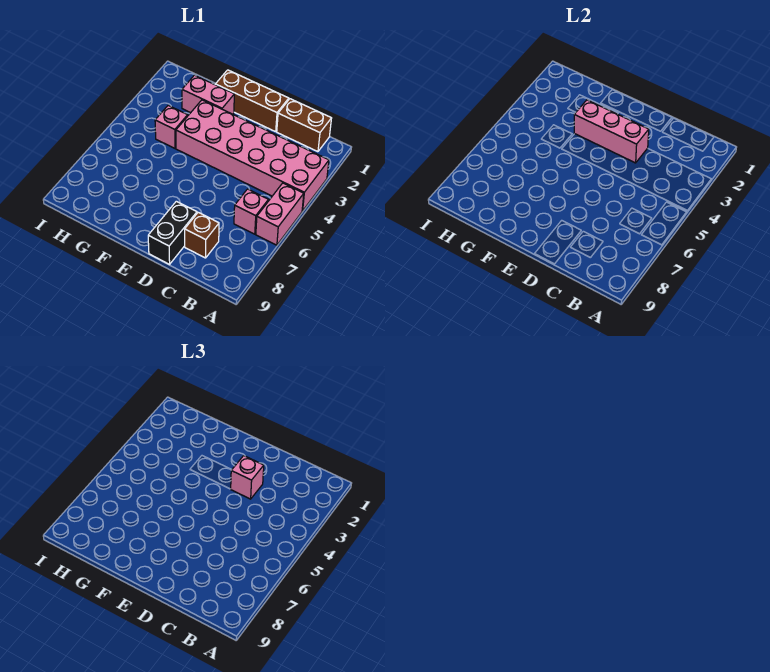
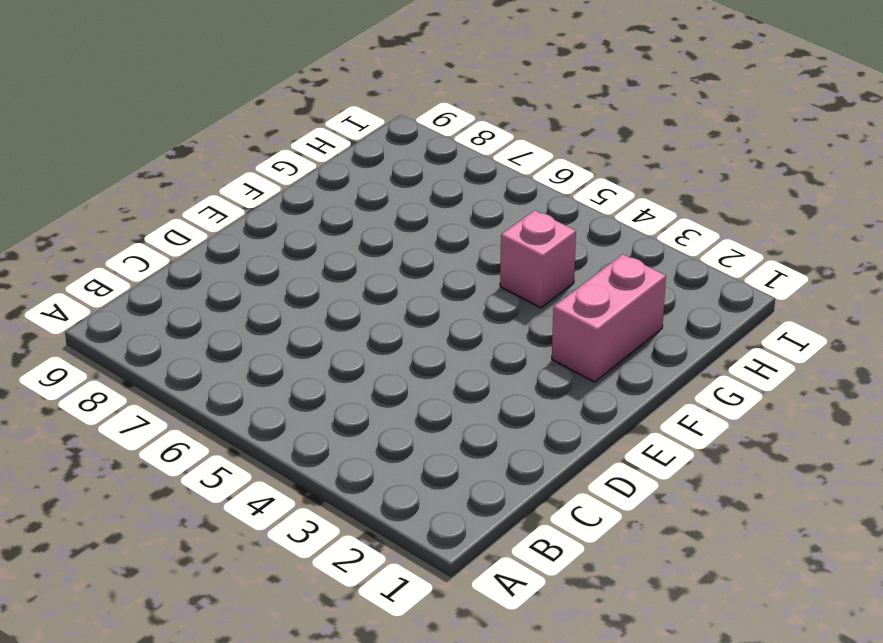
none -> pink 2x6 brick [176,100,329,211]
none -> pink 1x2 brick [256,183,304,245]

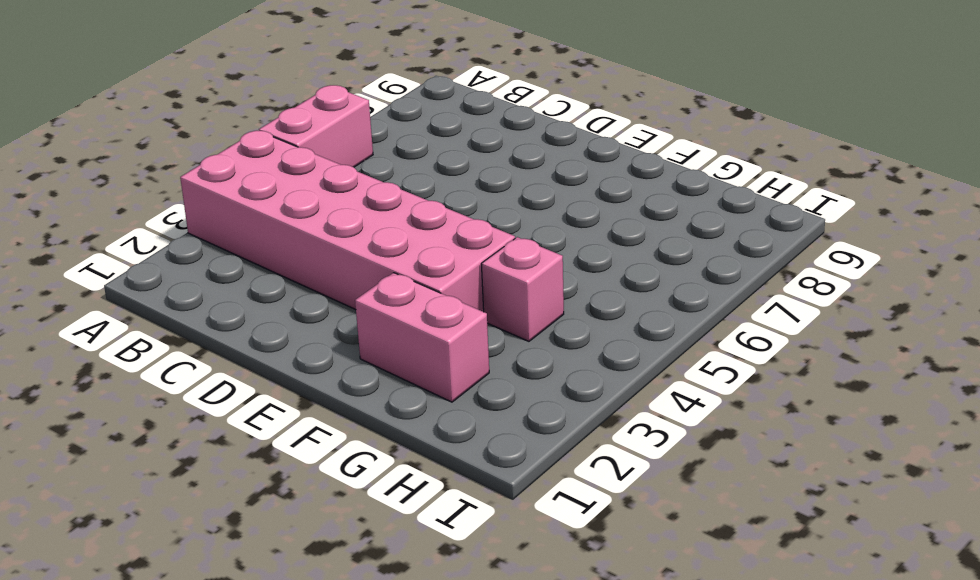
none -> brown 1x2 brick [277,99,332,152]
none -> pink 1x1 brick [234,189,268,234]

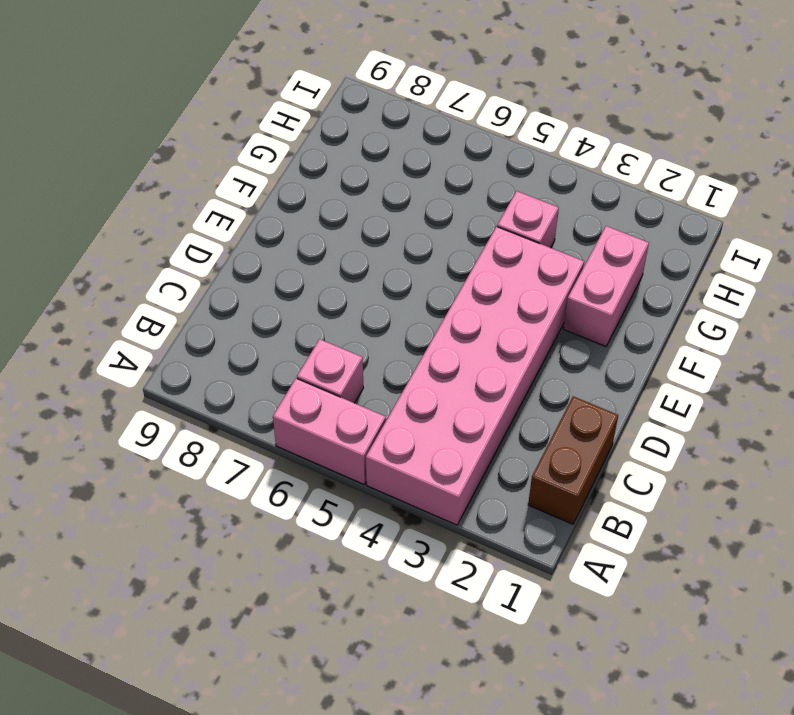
none -> brown 1x1 brick [185,212,219,258]
none -> brown 1x3 brick [215,70,289,132]

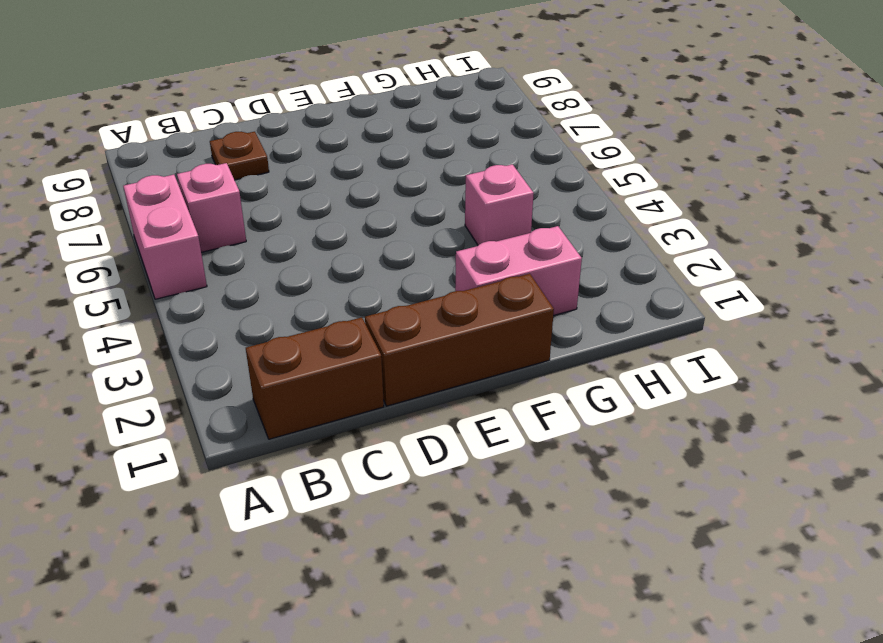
brown 1x1 plate [210,132,269,180] -> brown 1x1 brick [185,212,219,258]
none -> pink 2x6 brick [176,100,329,211]
none -> black 1x2 brick [148,201,197,264]

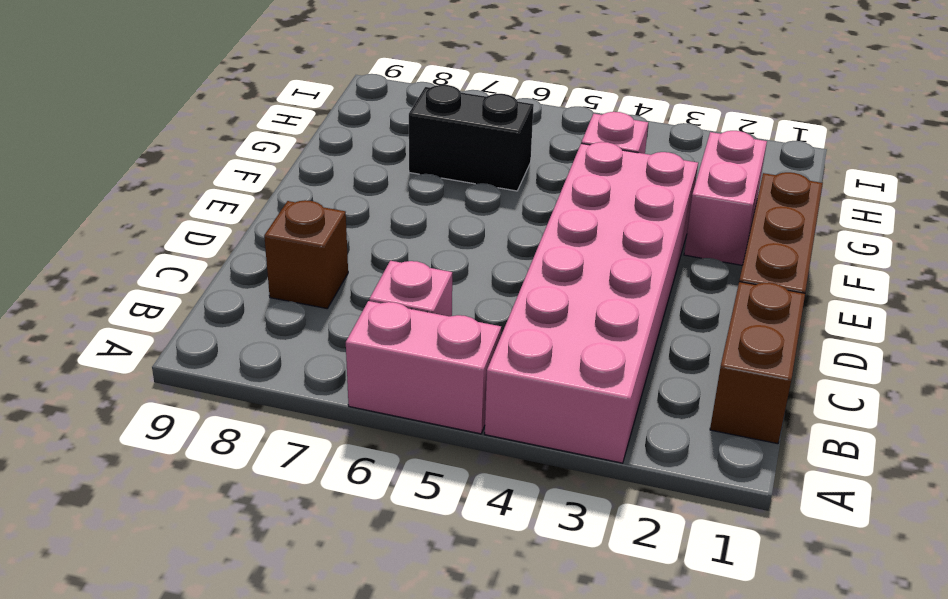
black 1x2 brick [409,85,534,191] -> black 1x2 brick moved to [148,201,197,264]
none -> pink 1x3 brick [574,100,649,163]
none -> pink 1x1 brick [231,456,264,499]

